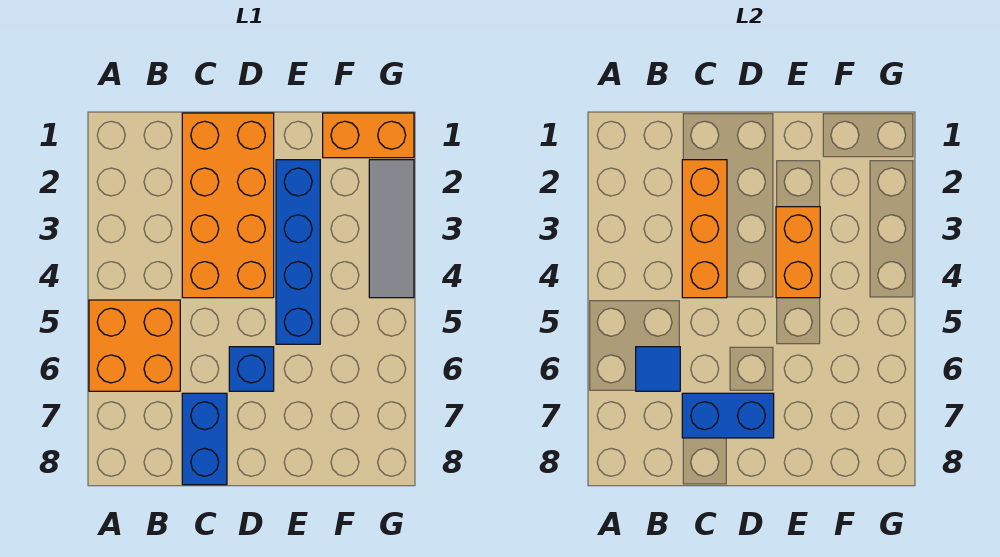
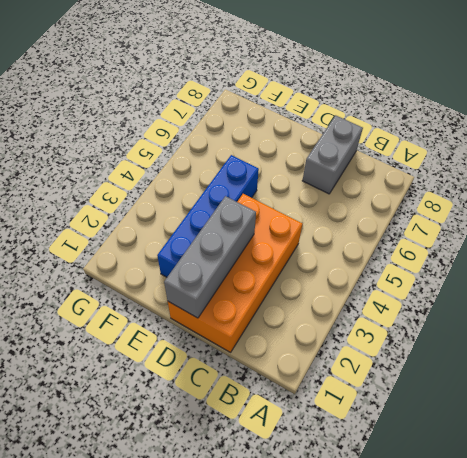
grey 1x2 brick [302,115,363,194] -> blue 1x2 brick [182,393,227,485]
grey 1x3 brick [164,196,256,318] -> none
none -> orange 2x2 brick [89,300,180,391]
none -> blue 1x1 brick [229,347,274,391]

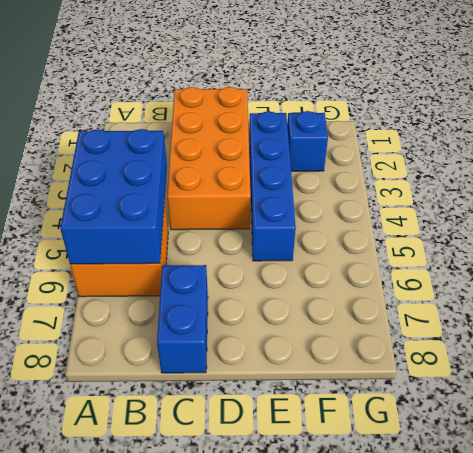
blue 2x3 brick [60,129,167,264] -> blue 1x1 tile [636,347,680,391]
blue 1x1 brick [287,111,328,171] -> blue 1x1 brick moved to [229,347,274,391]
none -> orange 1x2 brick [323,113,414,158]
none -> grey 1x3 tile [369,160,414,298]

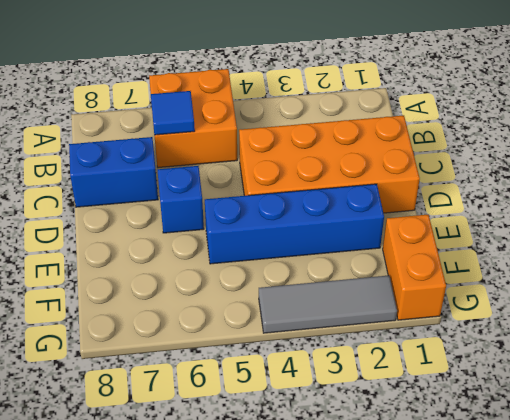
none -> orange 1x3 brick [682,160,727,298]
none -> blue 1x2 brick [682,393,774,438]

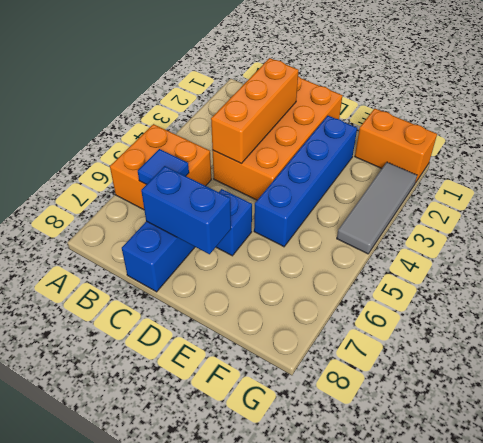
none -> orange 1x2 brick [776,207,820,298]

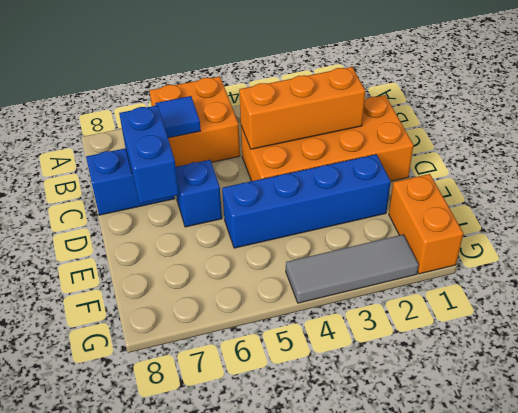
none -> orange 1x2 brick [776,207,820,298]

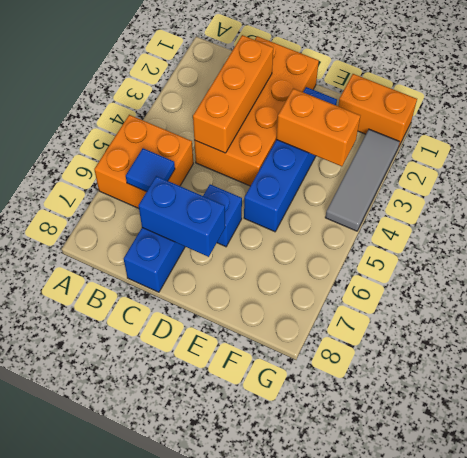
orange 1x2 brick [276,89,360,166] -> orange 1x2 brick turned to [776,207,820,298]

